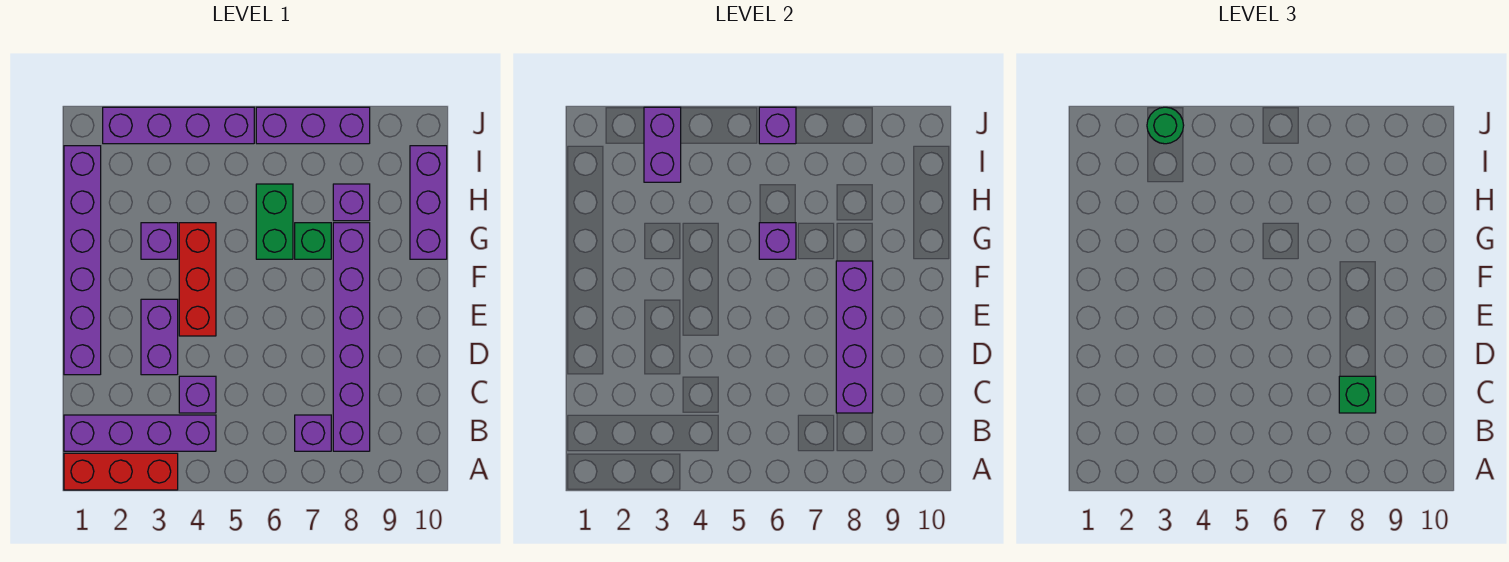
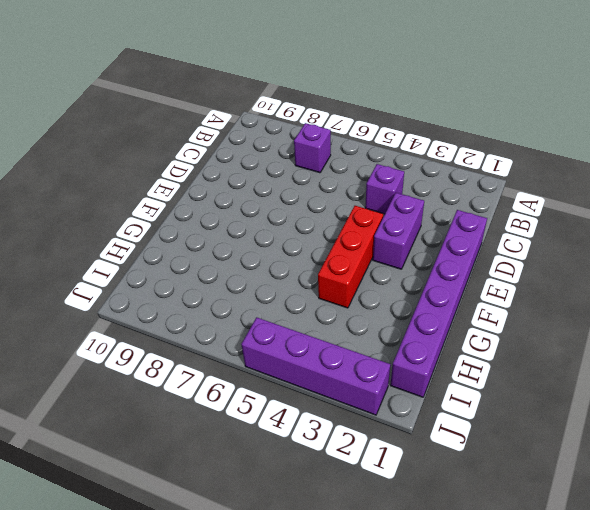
none -> red 1x3 brick [64,453,178,490]
none -> purple 1x4 brick [64,415,216,451]
none -> purple 1x6 brick [333,223,370,451]

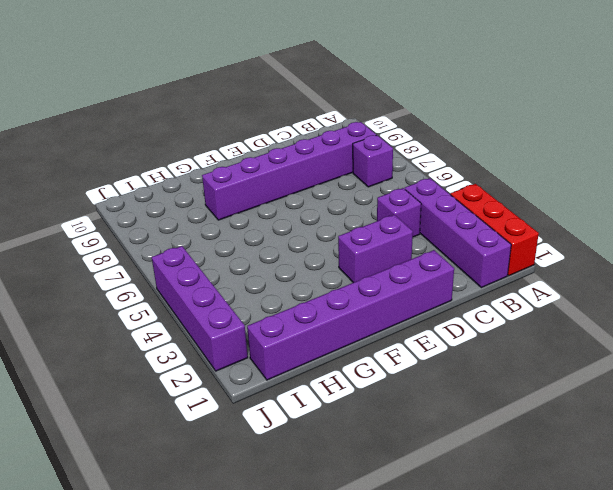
none -> red 1x3 brick [179,223,216,336]
none -> purple 1x1 brick [141,223,178,259]
none -> green 1x2 brick [256,184,293,259]

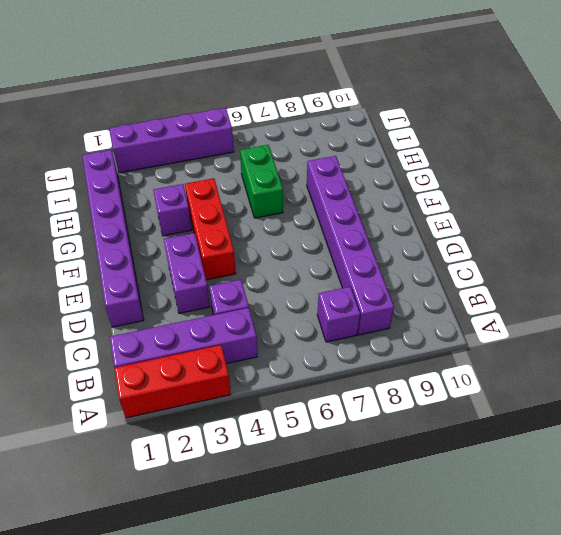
none -> green 1x1 brick [295,223,331,259]
none -> purple 1x3 brick [410,146,447,259]
none -> purple 1x1 brick [333,184,370,221]

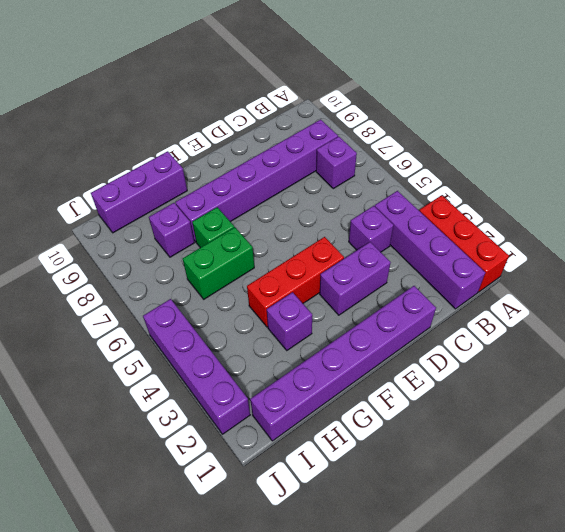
none -> purple 1x3 brick [256,107,370,144]
none -> purple 1x4 brick [836,261,873,413]
none -> purple 1x1 brick [759,223,796,259]

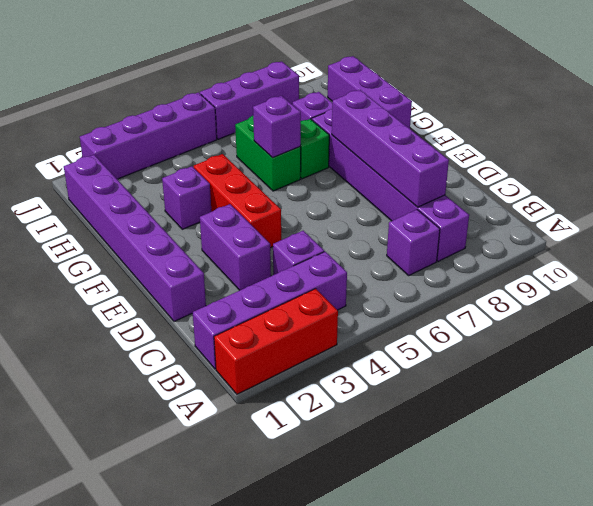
none -> purple 1x2 brick [644,107,681,182]
none -> purple 1x1 brick [759,107,796,144]
none -> green 1x1 brick [1339,376,1376,413]

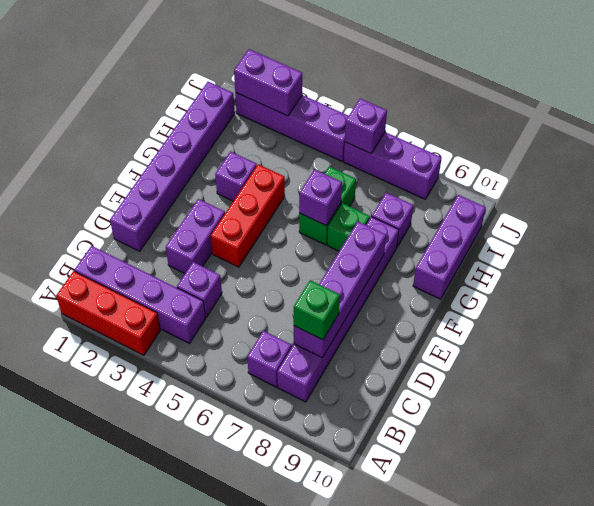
purple 1x2 brick [234,49,302,116] -> purple 1x2 brick turned to [644,107,681,182]
none -> green 1x1 round brick [1147,107,1184,144]

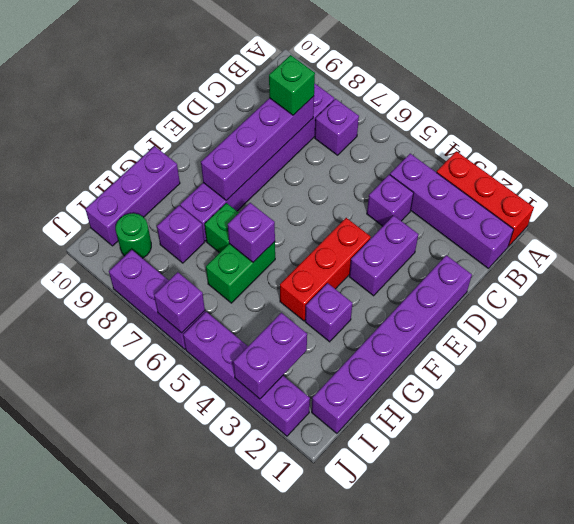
green 1x1 round brick [116,213,151,258] -> green 1x1 round brick moved to [1147,107,1184,144]

